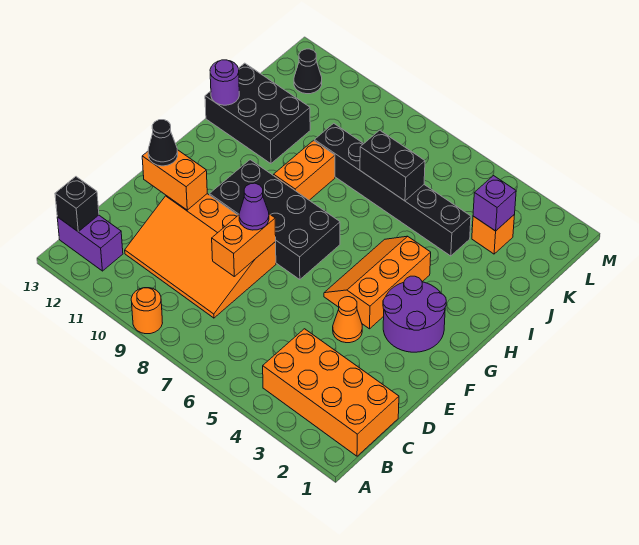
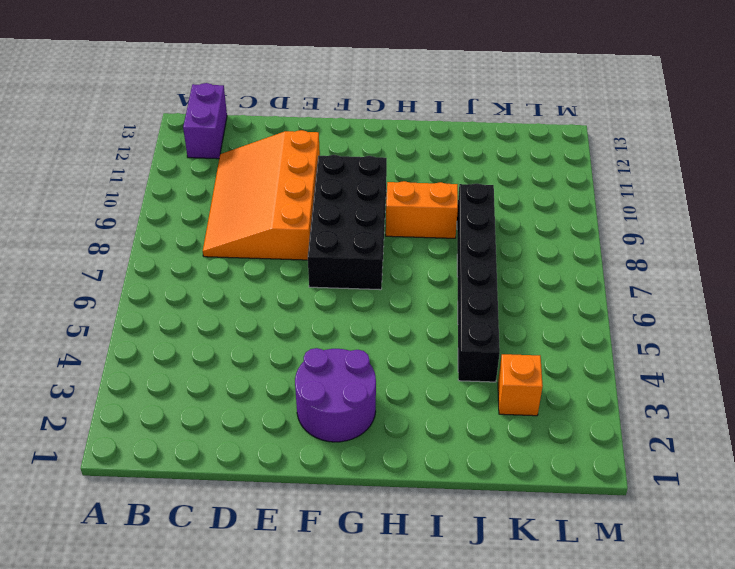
none -> orange 1x1 round brick [131,288,162,334]
none -> orange 2x4 brick [263,329,399,456]
none -> orange 1x1 cone [333,297,362,343]

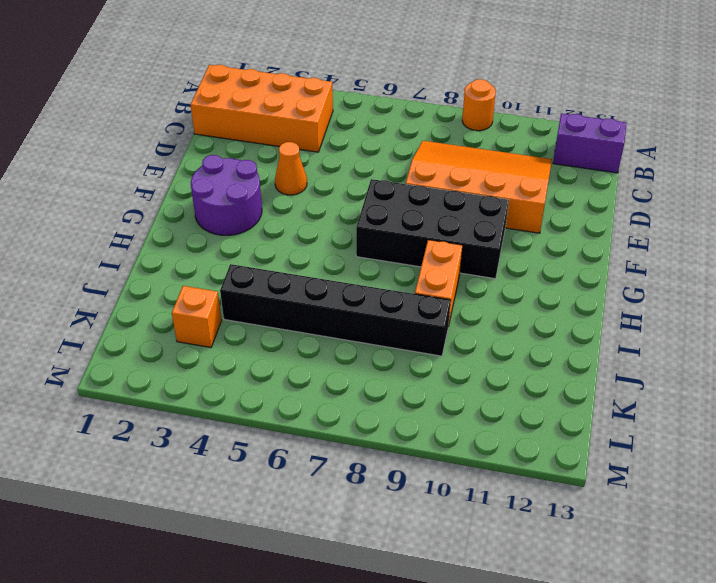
none -> orange 2x3 slope [324,236,431,329]
none -> black 2x3 brick [205,63,310,164]
none -> black 1x1 cone [294,49,322,94]

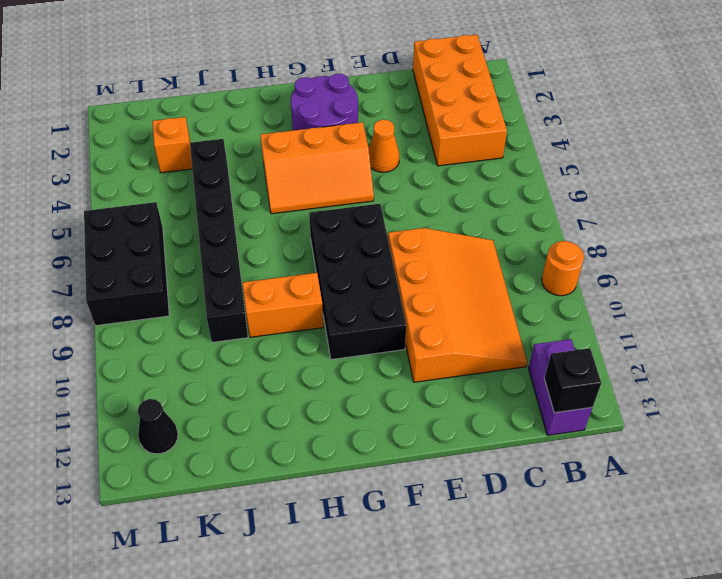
black 2x3 brick [84,202,169,326] -> black 2x3 brick moved to [205,63,310,164]
none -> orange 1x2 brick [212,214,276,276]
none -> orange 1x2 brick [142,150,207,210]
none -> purple 1x1 round brick [210,60,239,105]

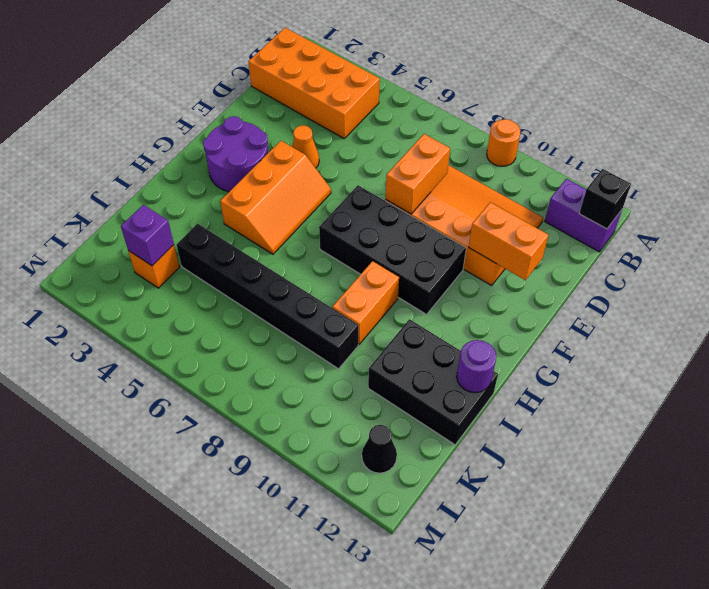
none -> black 1x2 brick [360,130,425,201]
none -> purple 1x1 cone [239,183,269,230]
none -> black 1x1 cone [148,120,178,166]

